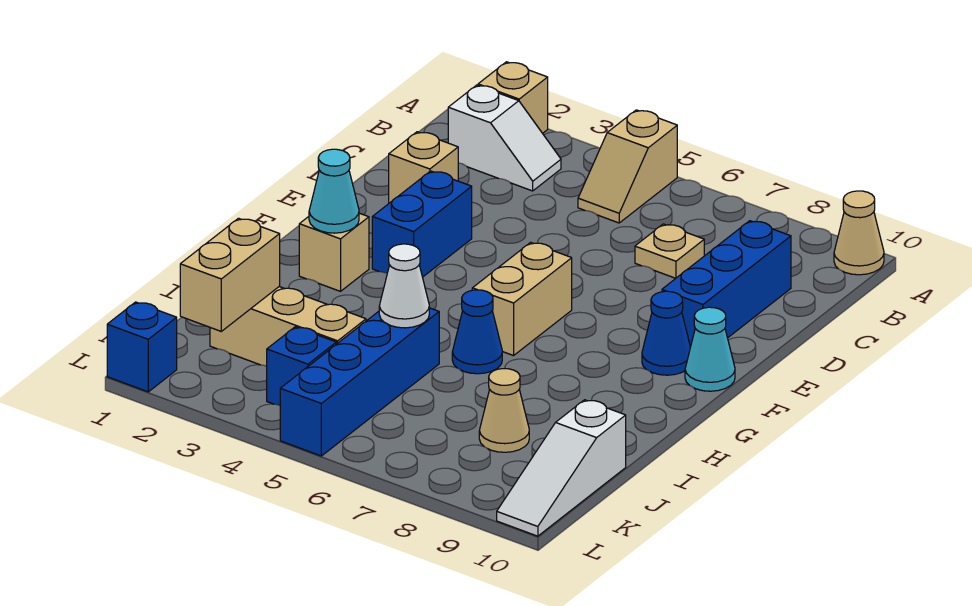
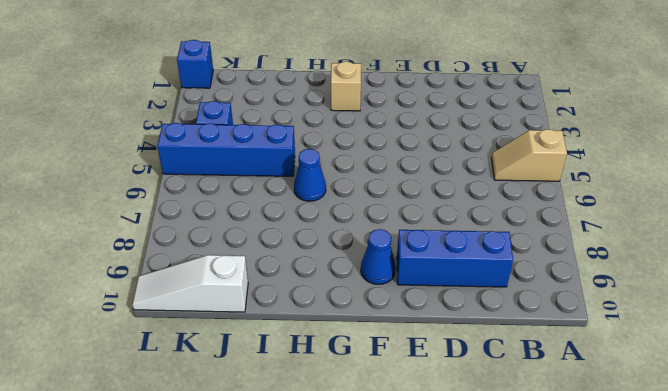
none -> tan 1x1 brick [478,62,548,133]
none -> tan 1x1 cone [834,191,884,275]
none -> white 1x2 slope [448,85,561,191]

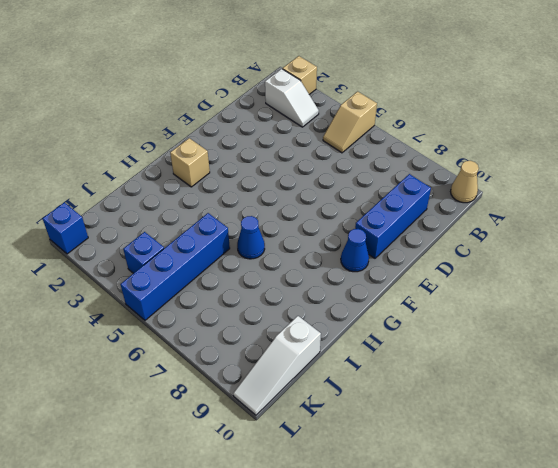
none -> tan 1x1 plate [635,224,704,278]
none -> tan 1x1 brick [389,132,458,203]
none -> blue 1x2 brick [372,171,472,277]

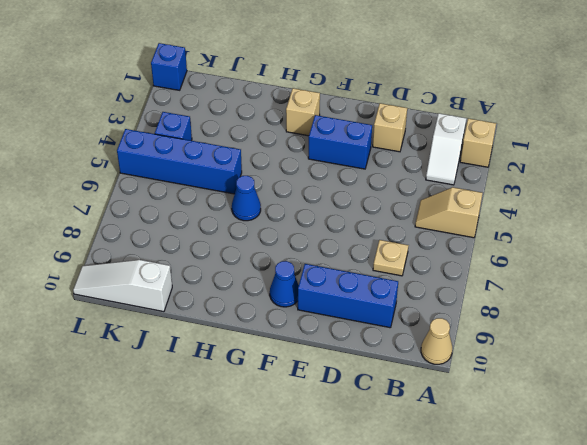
none -> tan 1x2 brick [472,242,572,356]
none -> cyan 1x1 cone [685,307,735,391]
none -> tan 1x3 brick [210,287,366,366]

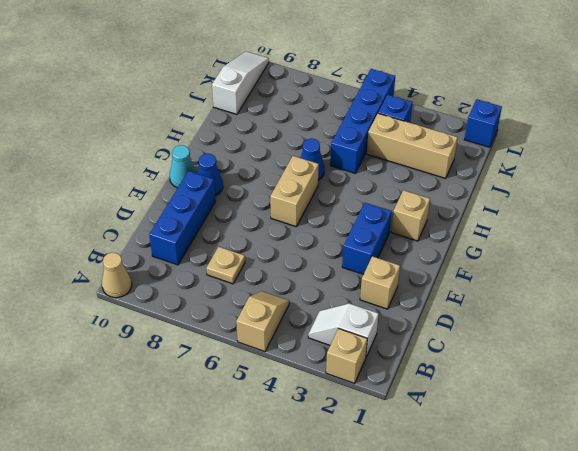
none -> tan 1x1 cone [479,369,529,452]
none -> cyan 1x1 cone [309,149,359,233]
none -> white 1x1 cone [379,244,429,328]

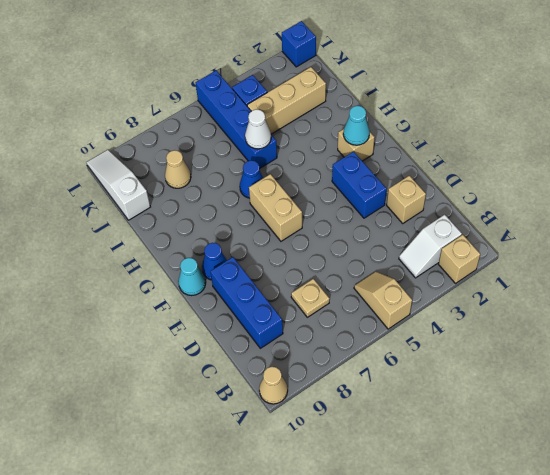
none -> tan 1x2 brick [180,218,280,331]

